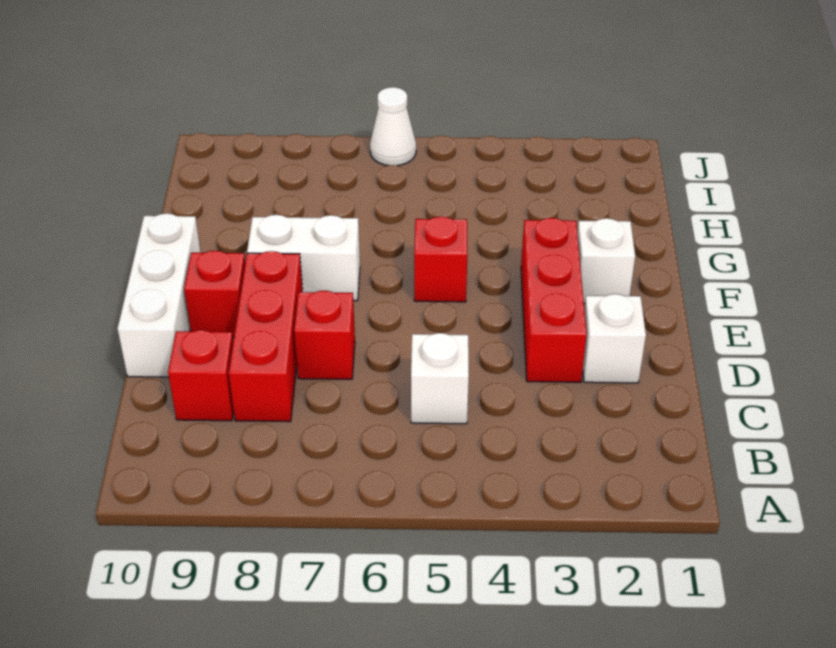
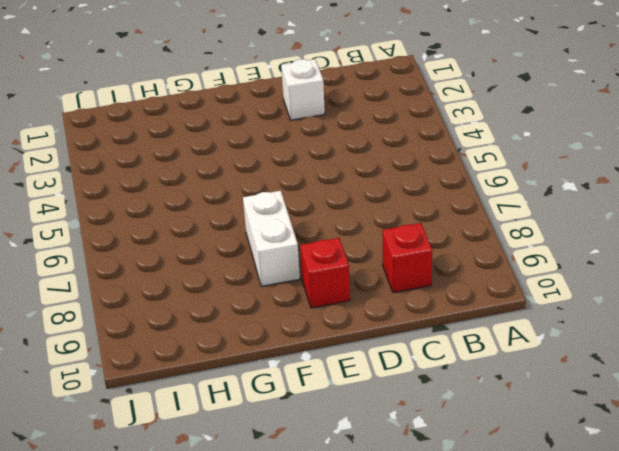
none -> white 1x1 brick [411,333,469,424]
none -> red 1x3 brick [229,251,303,422]
none -> red 1x3 brick [521,218,587,382]

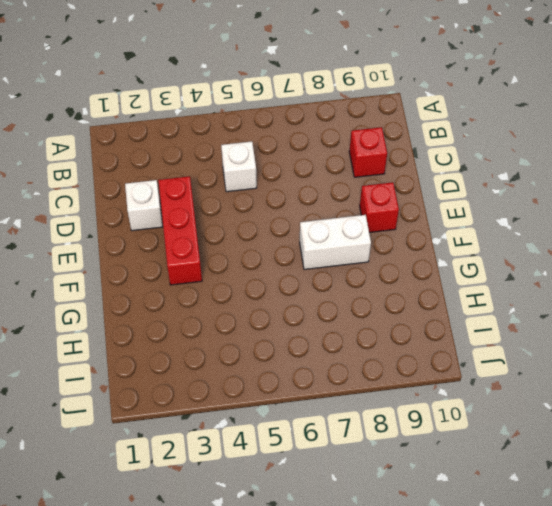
none -> red 1x3 brick [229,251,303,422]
none -> red 1x1 brick [294,291,355,379]
none -> white 1x3 brick [118,213,201,377]

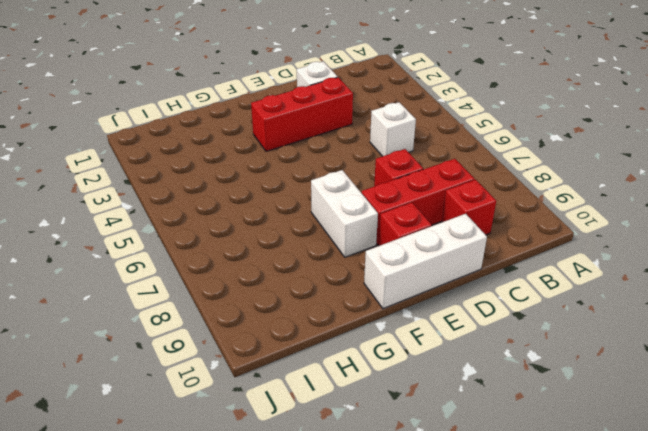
none -> white 1x1 brick [577,218,635,303]
none -> red 1x1 brick [414,216,467,302]
none -> white 1x1 cone [370,87,416,166]

